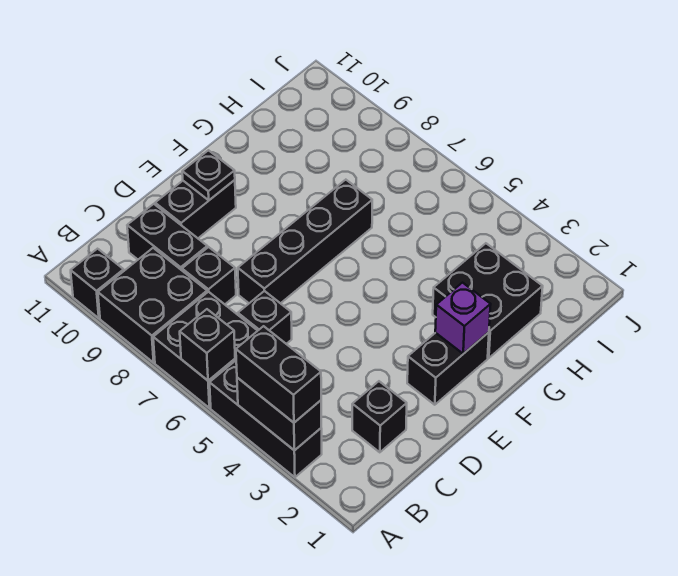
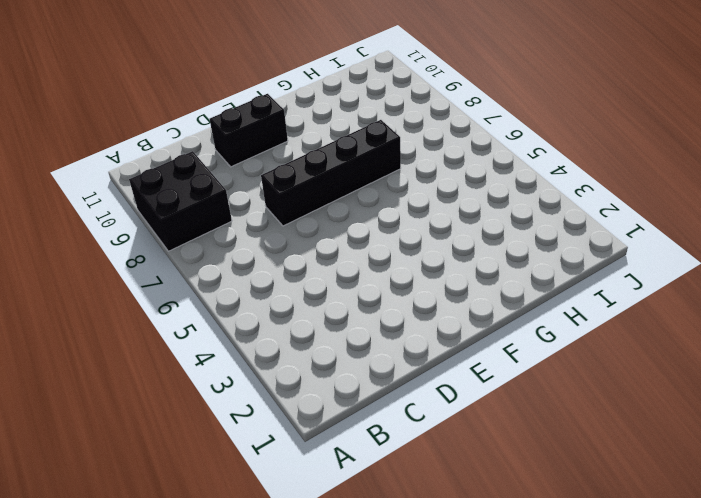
none -> black 1x3 brick [210,361,322,477]
none -> black 2x2 brick [153,292,257,408]
none -> black 1x1 brick [71,249,124,318]

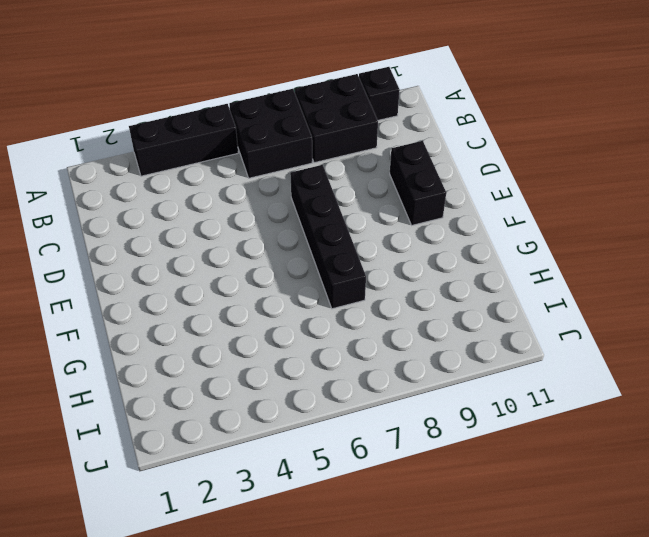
none -> black 1x1 brick [352,381,407,452]
none -> black 1x1 brick [238,291,292,344]
none -> black 1x1 brick [182,247,236,304]

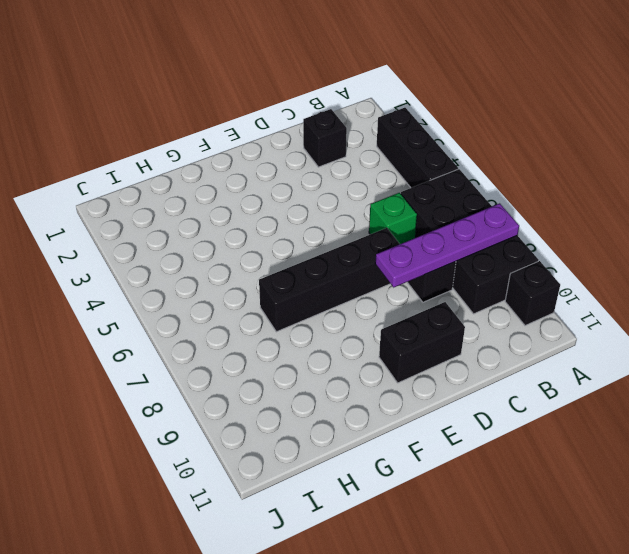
purple 1x4 plate [375,203,519,287] -> none
green 1x1 brick [369,193,417,244] -> black 1x1 brick [238,291,292,344]
none -> black 1x2 brick [127,204,207,270]
none -> black 1x2 brick [407,332,489,405]
none -> black 2x2 brick [433,243,543,358]

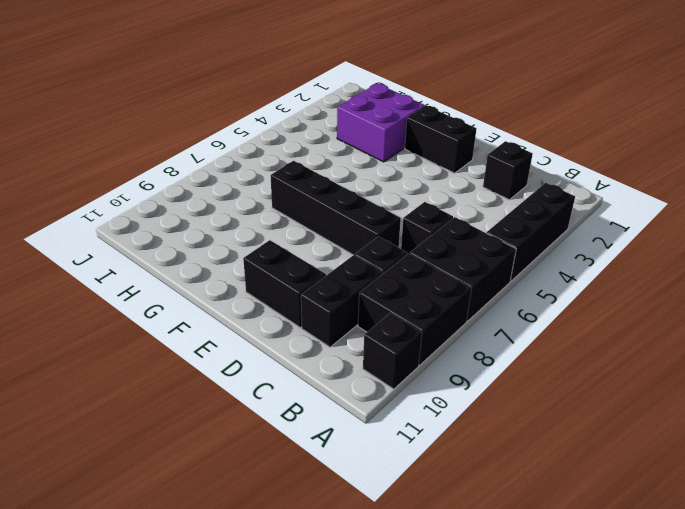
purple 2x2 brick [337,84,424,162] -> black 2x2 brick [433,243,543,358]
none -> black 1x2 brick [237,378,321,450]
none -> black 1x1 brick [180,309,235,381]
none -> black 1x1 plate [182,150,235,200]

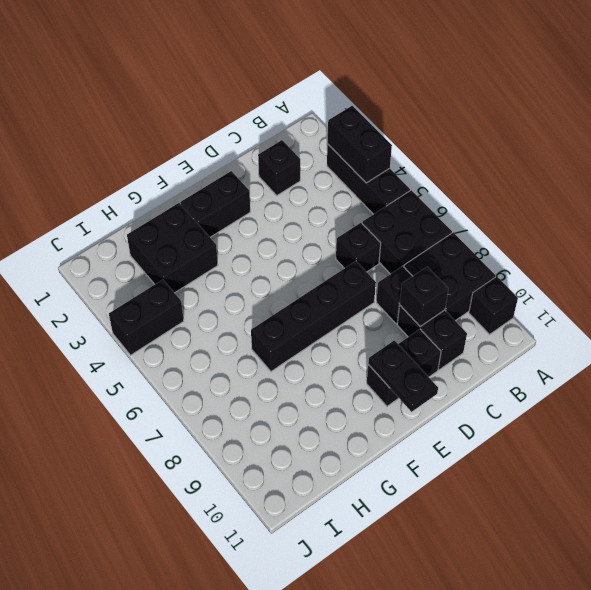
black 1x1 brick [400,267,448,326] -> black 1x1 brick moved to [180,309,235,381]
black 1x2 plate [368,340,438,412] -> black 1x1 plate [182,150,235,200]
black 1x2 brick [109,280,184,355] -> black 1x2 brick turned to [236,326,321,423]
none -> purple 1x1 brick [435,283,491,354]

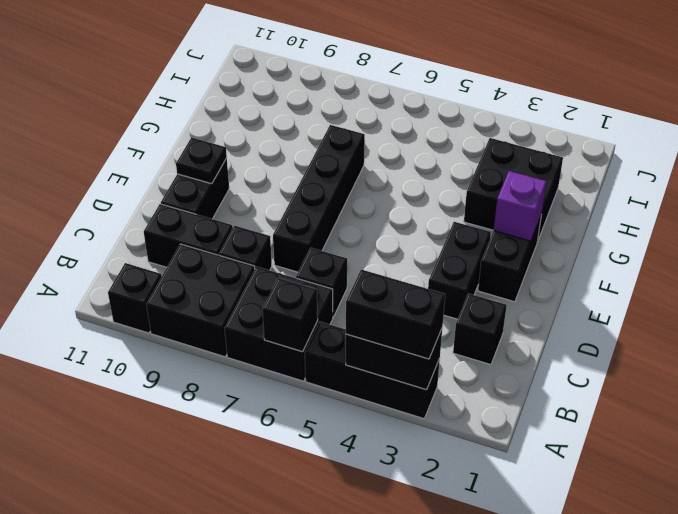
black 1x2 brick [428,222,491,319] -> none

